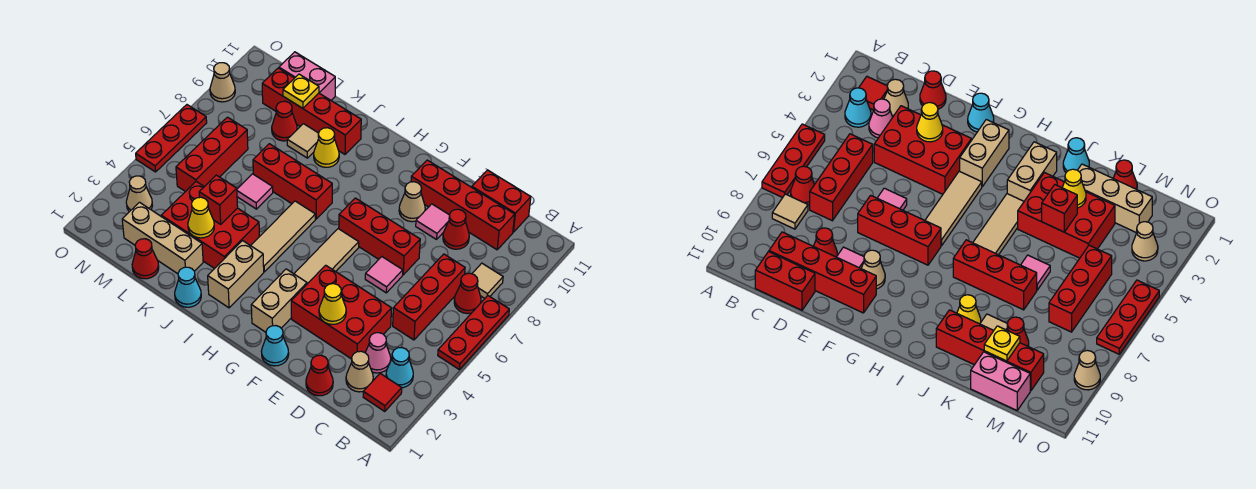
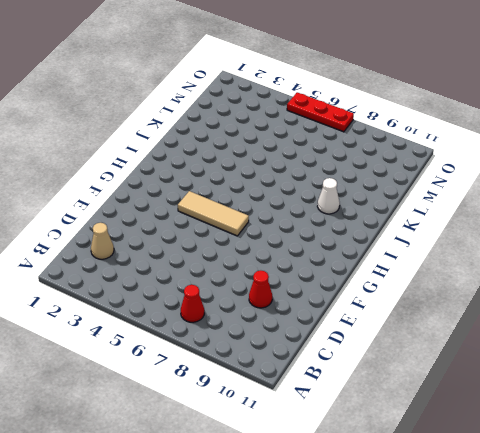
white 1x1 cone [317,178,340,214] -> yellow 1x1 cone [314,128,339,167]
none -> red 1x3 plate [438,296,509,369]
none -> red 1x1 tile [363,374,402,412]
none -> cyan 1x1 cone [386,348,413,388]
none -> tan 1x1 tile [472,263,503,298]

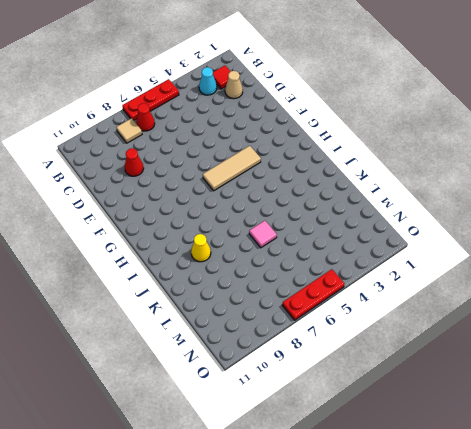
none -> pink 1x1 cone [365,333,391,373]
none -> red 1x3 brick [393,254,465,340]
none -> red 1x4 brick [411,160,515,250]
none -> red 1x2 brick [472,170,531,232]

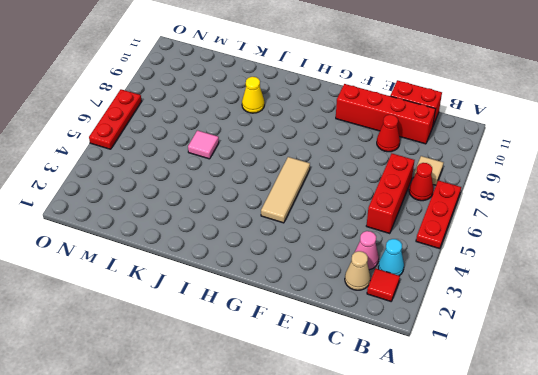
none -> red 1x1 cone [306,355,333,396]
none -> red 2x3 brick [291,265,392,359]
none -> pink 1x1 tile [365,257,403,293]
none -> red 1x3 brick [339,198,420,275]

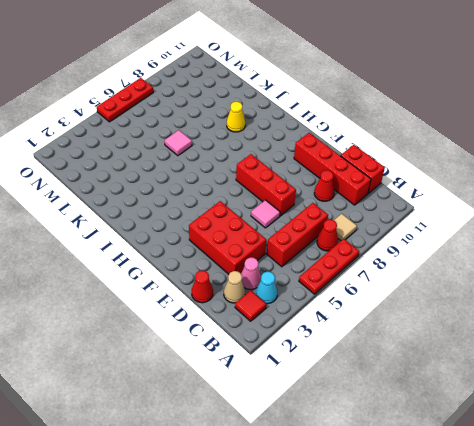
none -> pink 1x1 tile [416,204,449,239]
none -> cyan 1x1 cone [261,326,289,366]
none -> tan 1x1 cone [399,182,425,222]
none -> tan 1x2 brick [251,269,307,332]

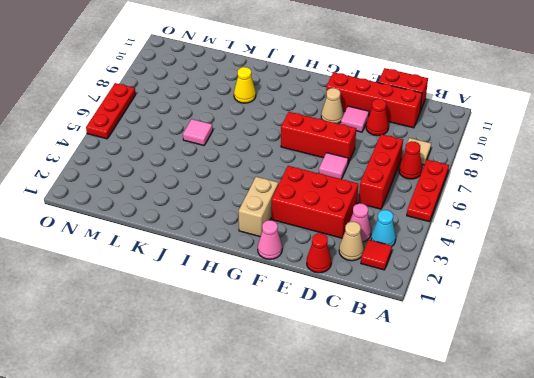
pink 1x1 cone [258,220,282,259] -> cyan 1x1 cone [261,326,289,366]
none -> tan 1x3 tile [294,229,359,284]
none -> tan 1x2 brick [208,241,264,308]
none -> tan 1x3 tile [251,201,315,272]
none -> red 1x3 brick [253,144,332,219]

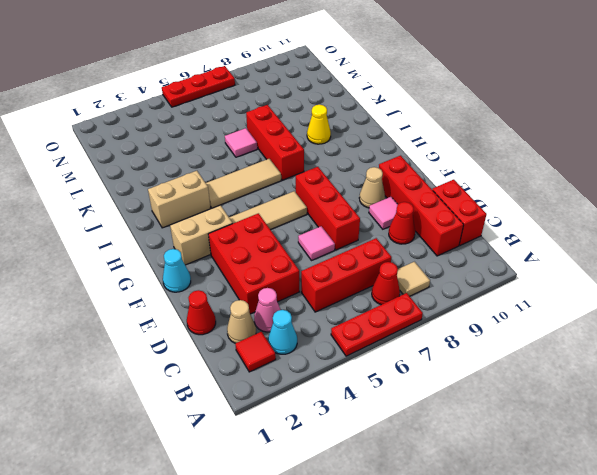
none -> cyan 1x1 cone [175,267,201,307]
none -> red 2x3 brick [161,182,259,269]
none -> red 1x4 brick [262,68,361,154]
none -> tan 1x3 brick [122,202,203,274]

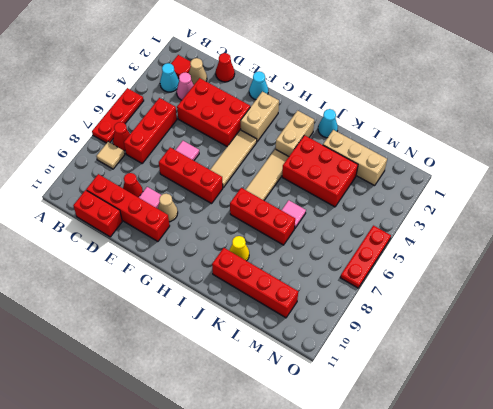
none -> tan 1x1 tile [287,124,319,158]
none -> red 1x1 cone [132,239,159,279]
none -> red 1x1 cone [272,101,297,141]
none -> pink 1x2 brick [279,52,335,100]

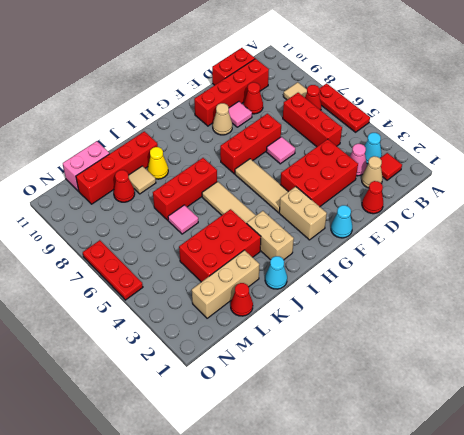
none -> red 1x3 brick [176,117,248,192]
none -> tan 1x1 cone [126,176,153,212]
none -> tan 1x1 cone [210,63,235,102]
none -> yellow 1x1 cone [319,284,346,324]

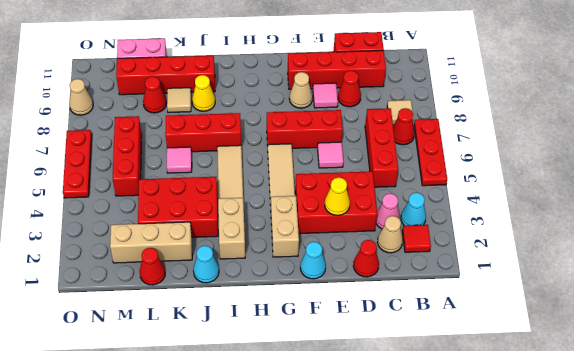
none -> tan 1x1 cone [126,176,153,212]
none -> yellow 1x1 cone [188,197,214,238]
none -> red 1x1 brick [199,175,238,224]
none -> yellow 1x1 plate [283,74,319,108]

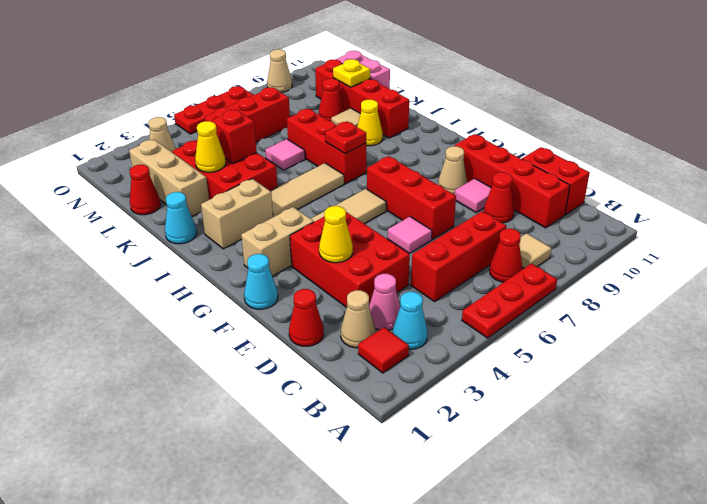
red 1x1 plate [325,121,366,154] -> none

